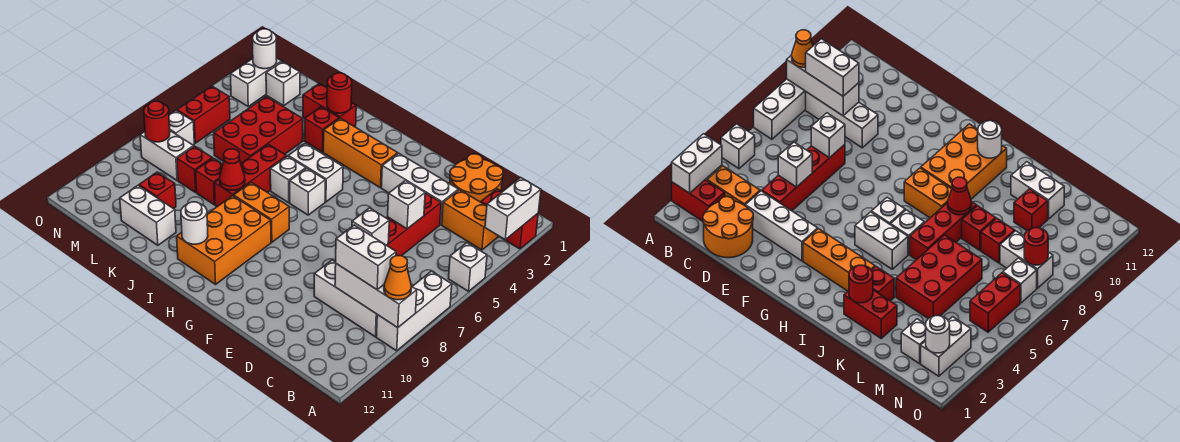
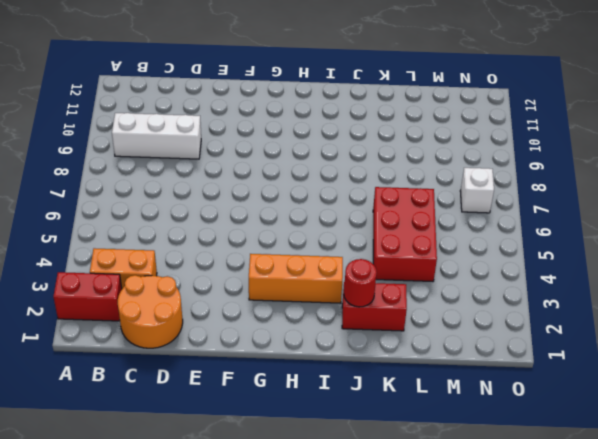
none -> white 1x1 brick [448,243,487,291]
none -> white 1x3 brick [376,271,452,351]
none -> white 1x3 brick [381,153,458,225]
none -> red 1x4 brick [387,193,441,256]

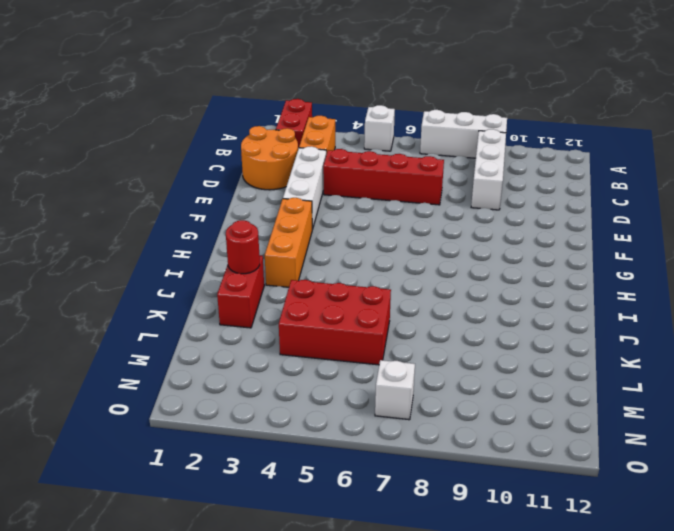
none -> white 1x2 brick [288,143,343,202]
none -> white 1x1 brick [290,168,325,215]
none -> orange 1x2 brick [234,182,289,242]
none -> orange 2x3 brick [177,196,271,284]

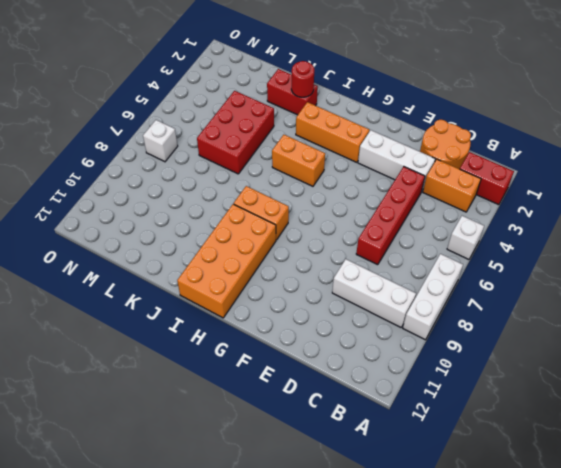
orange 1x2 brick [272,135,325,186] -> white 1x2 brick [288,143,343,202]
orange 2x4 brick [177,204,276,318] -> orange 2x3 brick [177,196,271,284]
none -> white 1x1 brick [290,168,325,215]
none -> white 1x1 brick [270,156,306,203]
none -> red 1x1 brick [304,107,339,152]
none -> red 1x3 brick [214,144,287,207]

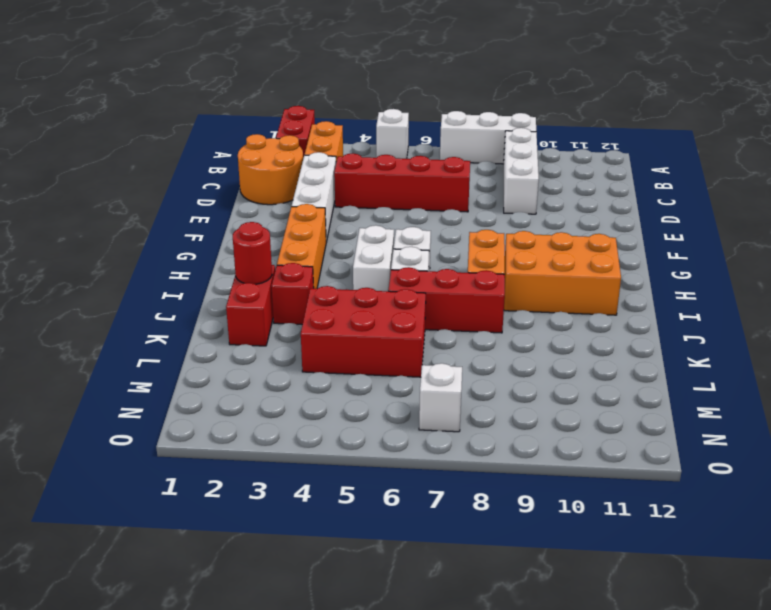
none -> red 1x1 brick [196,158,223,205]
none -> white 1x2 brick [120,185,176,245]
none -> red 1x1 brick [177,146,212,192]
none -> red 1x1 brick [139,172,176,208]

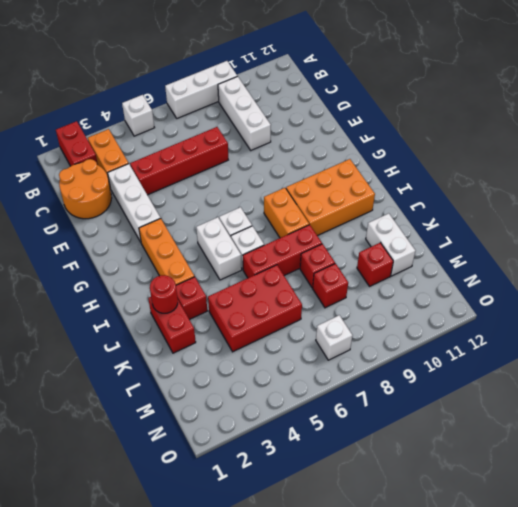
none -> white 1x1 brick [266,62,300,106]
none -> white 1x2 brick [140,131,194,180]
none -> white 1x2 brick [231,58,282,106]
none -> red 1x2 brick [177,86,230,143]

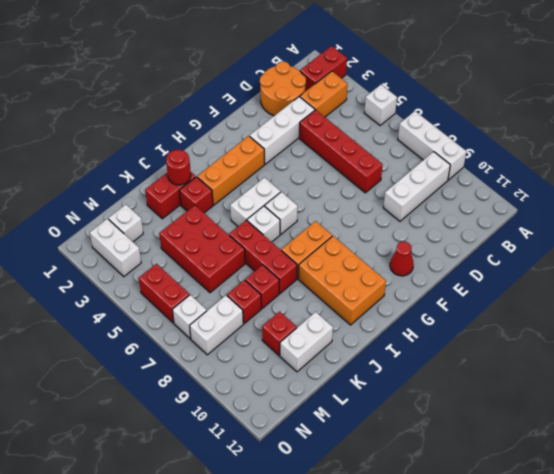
red 1x1 cone [390,242,414,276] -> red 1x1 cone moved to [220,149,245,190]
none -> white 1x2 brick [485,178,541,239]
none -> white 1x3 brick [335,264,417,328]
none -> white 1x1 brick [388,181,425,229]
none -> white 1x1 brick [352,208,389,245]

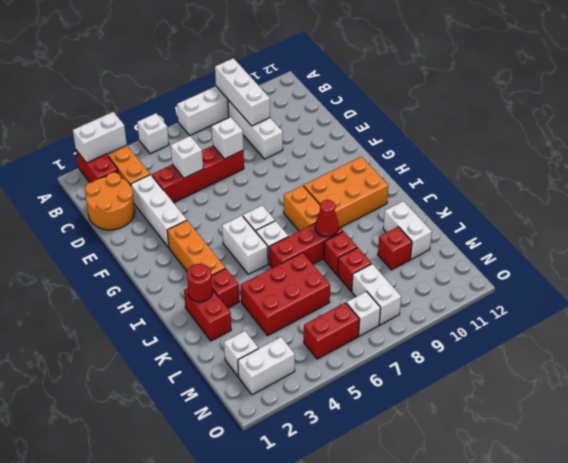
none -> white 1x1 round brick [181,202,208,244]
none -> white 1x1 round brick [253,29,277,69]
none -> red 1x1 round brick [144,101,170,142]
none -> orange 1x1 cone [384,256,411,300]

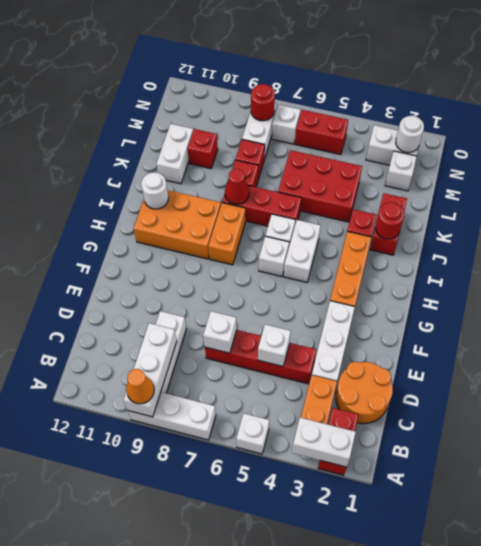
none -> white 1x2 brick [336,225,396,290]

